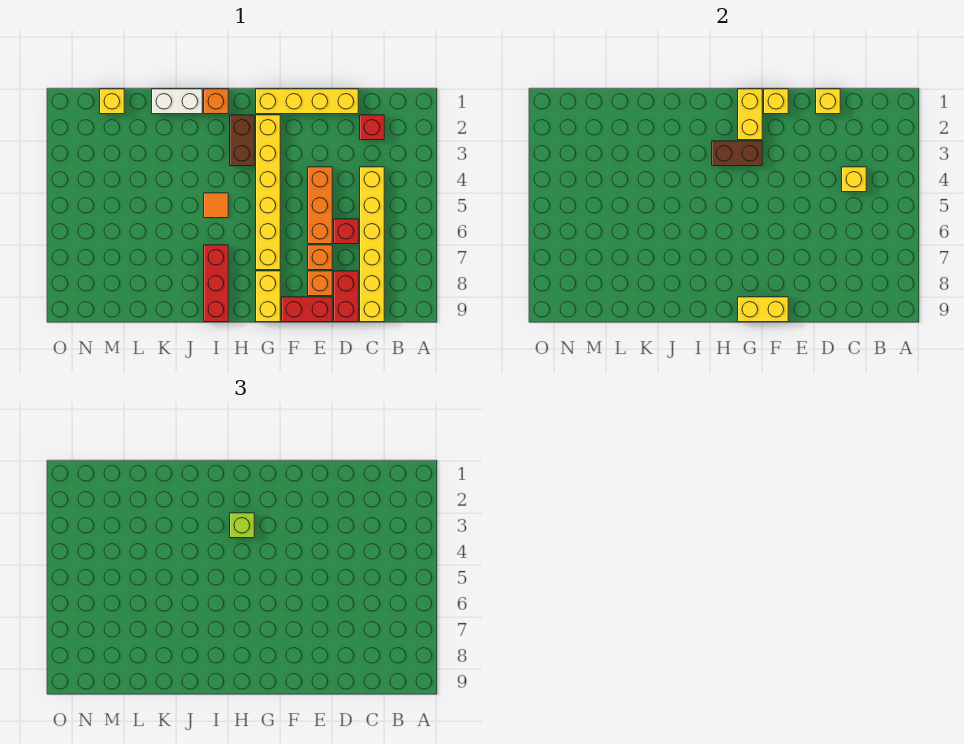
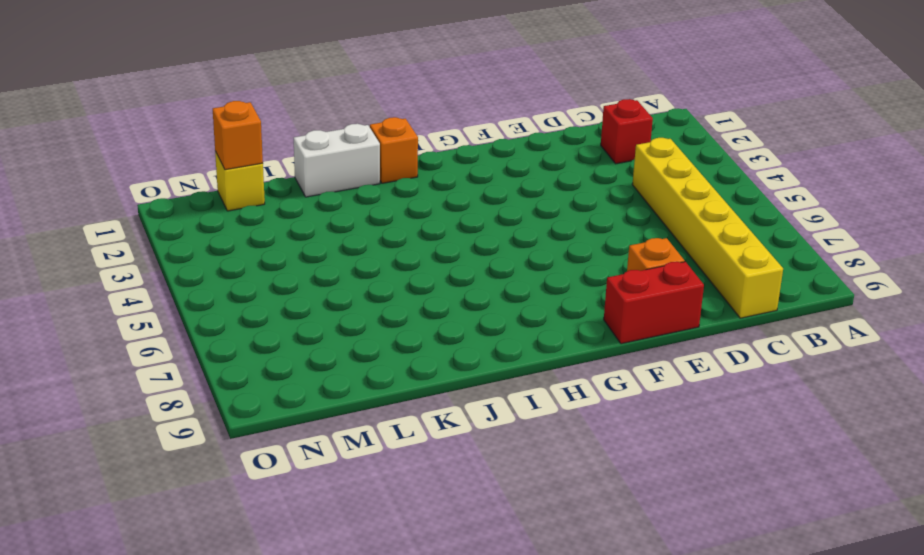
orange 1x1 brick [213,101,263,170] -> orange 1x1 brick moved to [308,245,332,270]
none -> yellow 1x4 brick [256,89,358,114]
none -> red 1x1 brick [334,219,358,244]
none -> red 1x2 brick [334,271,358,322]

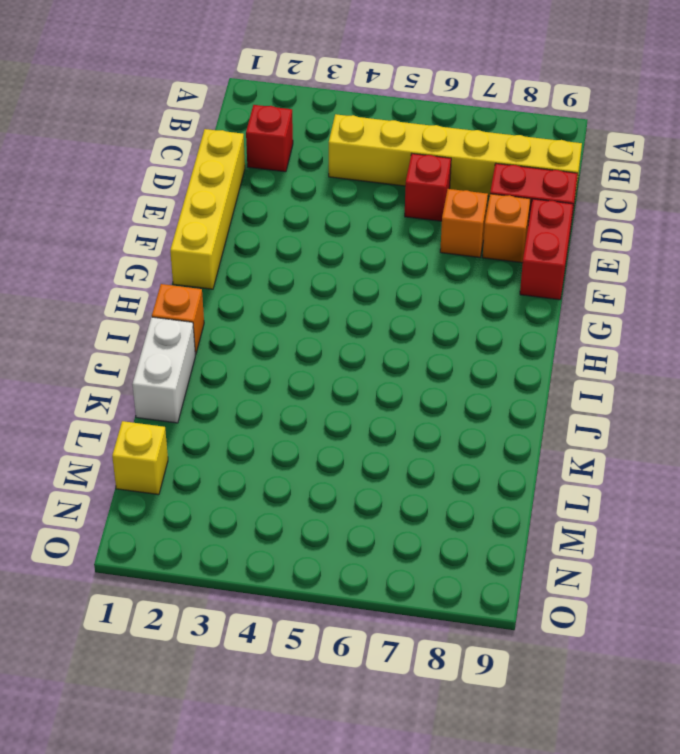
none -> orange 1x3 brick [308,167,332,244]
none -> yellow 1x6 brick [256,115,280,270]
none -> yellow 1x2 brick [256,271,280,322]

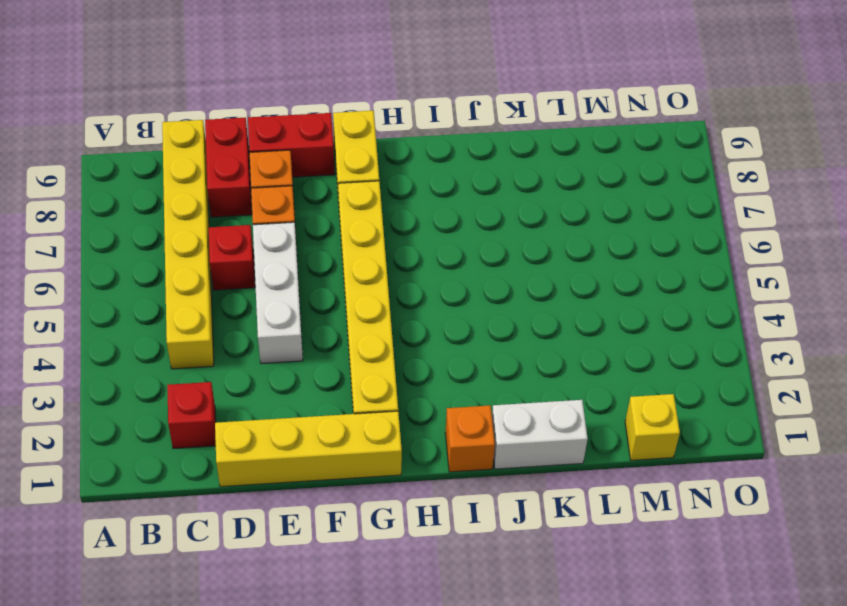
white 1x3 brick [253,222,303,364] -> orange 1x3 brick [308,167,332,244]
none -> brown 1x2 brick [230,115,254,166]
none -> orange 1x1 tile [204,193,228,218]
none -> red 1x3 brick [204,245,228,322]

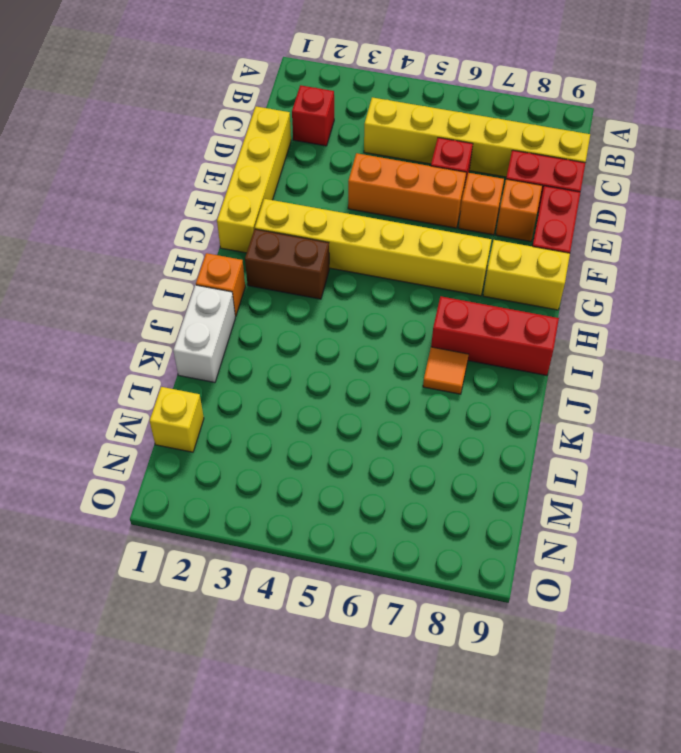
orange 1x1 tile [423,347,469,394] -> orange 1x1 tile moved to [204,193,228,218]
none -> yellow 1x1 brick [842,167,866,192]
none -> yellow 1x1 brick [816,89,840,114]
none -> yellow 1x1 brick [764,89,788,114]

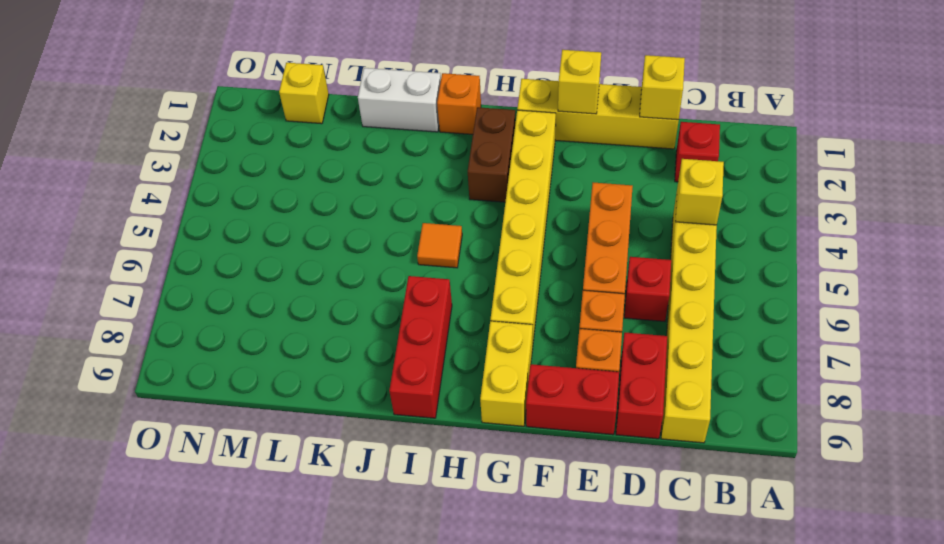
none -> yellow 1x2 brick [738,297,788,322]
none -> yellow 1x2 brick [738,89,762,140]
none -> brown 1x2 brick [712,141,762,166]

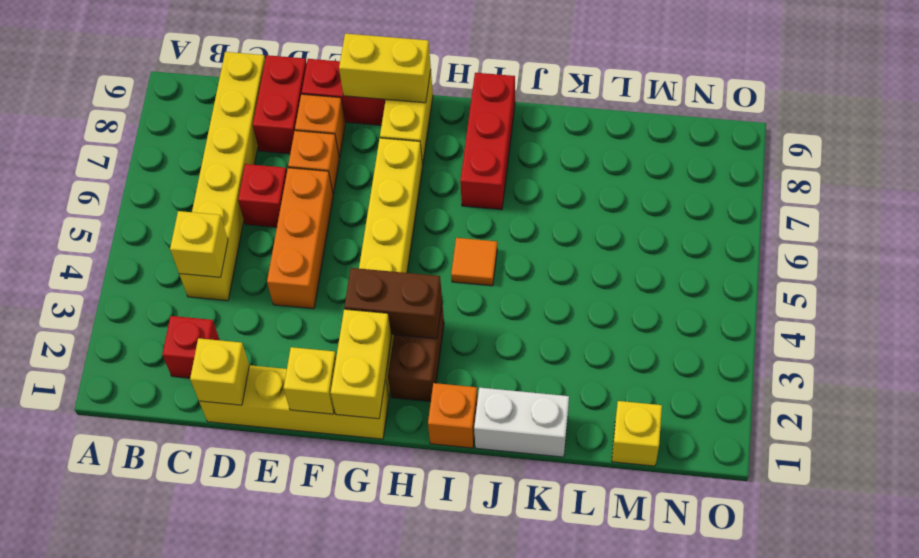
none -> lime 1x1 brick [230,513,254,538]

